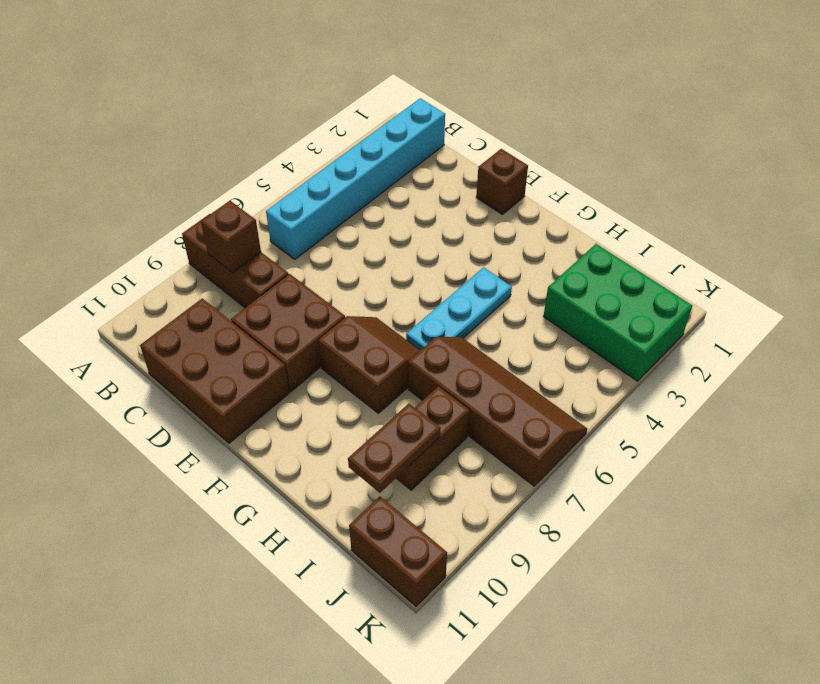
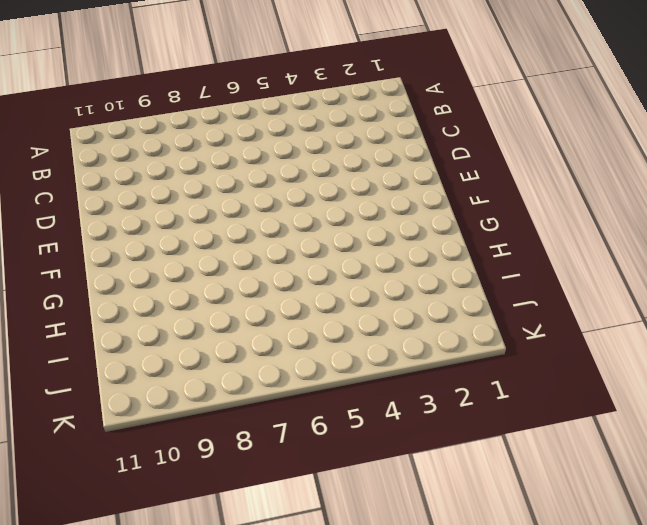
none -> brown 1x3 brick [182,214,288,308]
none -> cyan 1x6 brick [266,98,445,259]
none -> brown 2x3 brick [140,298,289,443]

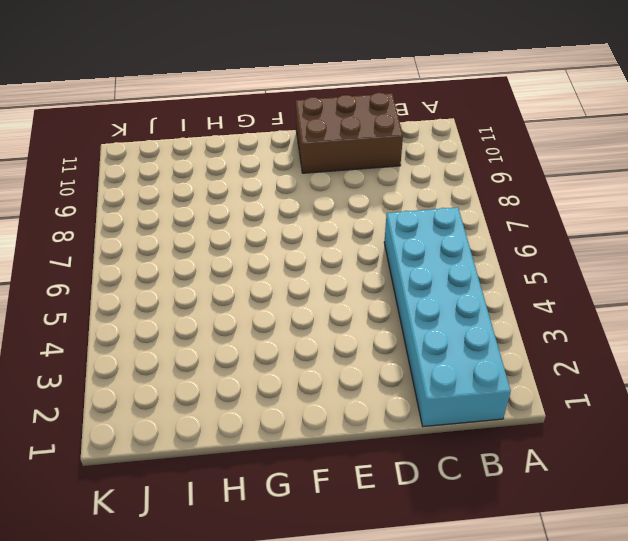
cyan 2x6 brick [384,207,511,427] -> cyan 1x6 brick [266,98,445,259]
none -> brown 1x3 brick [182,214,288,308]
none -> brown 2x2 brick [231,274,345,392]
none -> brown 1x1 brick [476,149,528,214]

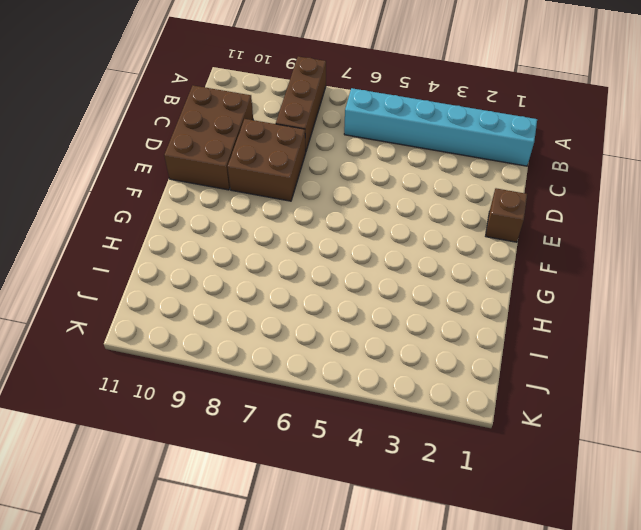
none -> brown 2x2 slope [318,316,420,413]
none -> cyan 1x3 plate [406,267,512,350]
none -> brown 2x4 slope [408,337,587,486]

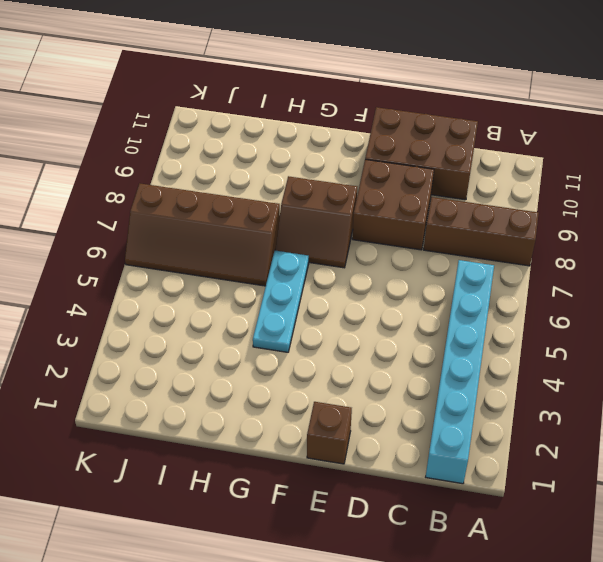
none -> green 2x3 brick [543,244,692,381]
none -> brown 1x2 brick [397,386,469,490]
none -> brown 1x2 brick [349,497,447,606]

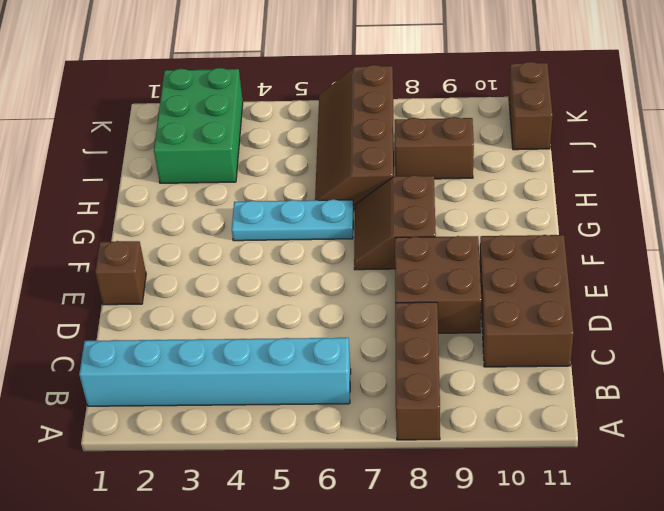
none -> brown 1x1 brick [201,201,261,273]
none -> brown 1x2 plate [348,404,440,493]

